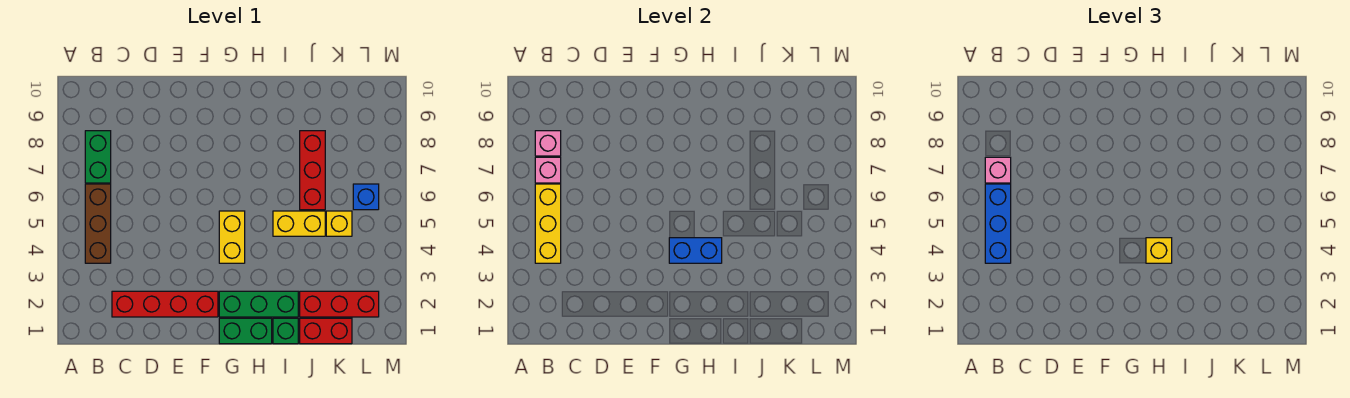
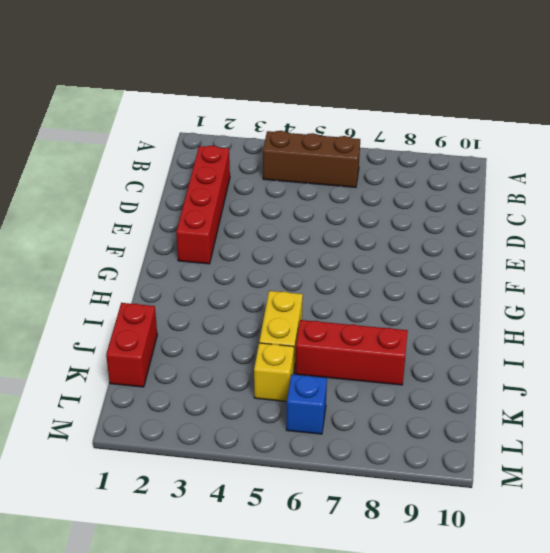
none -> green 1x2 brick [85,131,111,183]
none -> green 1x2 brick [219,318,272,344]
none -> green 1x3 brick [219,291,298,317]

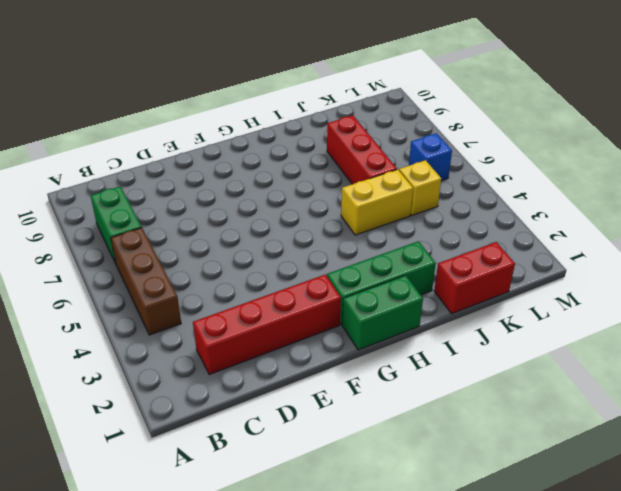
none -> yellow 1x2 brick [219,211,245,263]
none -> green 1x1 brick [273,318,298,344]
none -> red 1x3 brick [300,291,379,317]

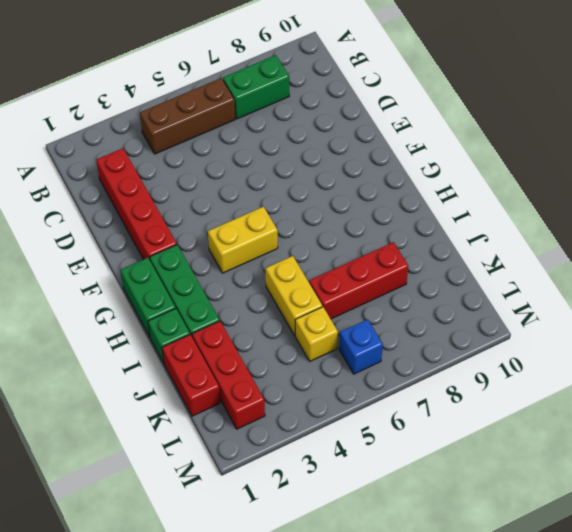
none -> yellow 1x3 brick [535,184,561,263]
none -> pink 1x1 brick [535,157,561,183]
none -> pink 1x1 brick [535,131,561,156]

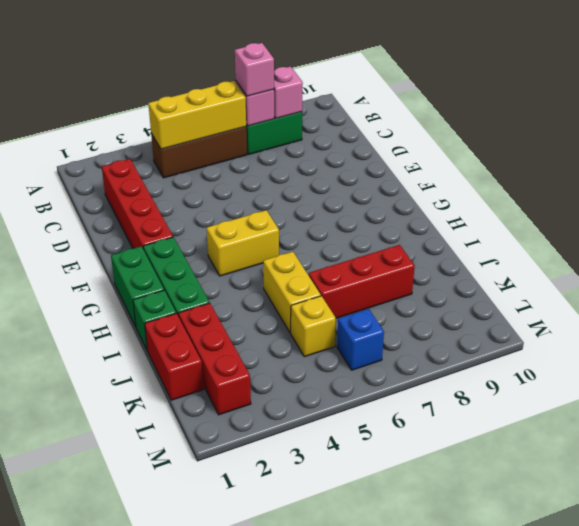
none -> blue 1x2 brick [669,238,722,263]
none -> blue 1x3 brick [985,184,1011,263]
none -> yellow 1x1 brick [1146,238,1172,263]

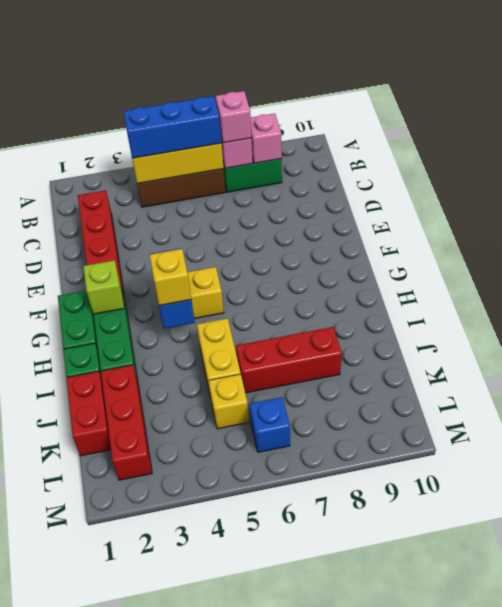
lime 1x1 brick [83,260,124,314] -> none

